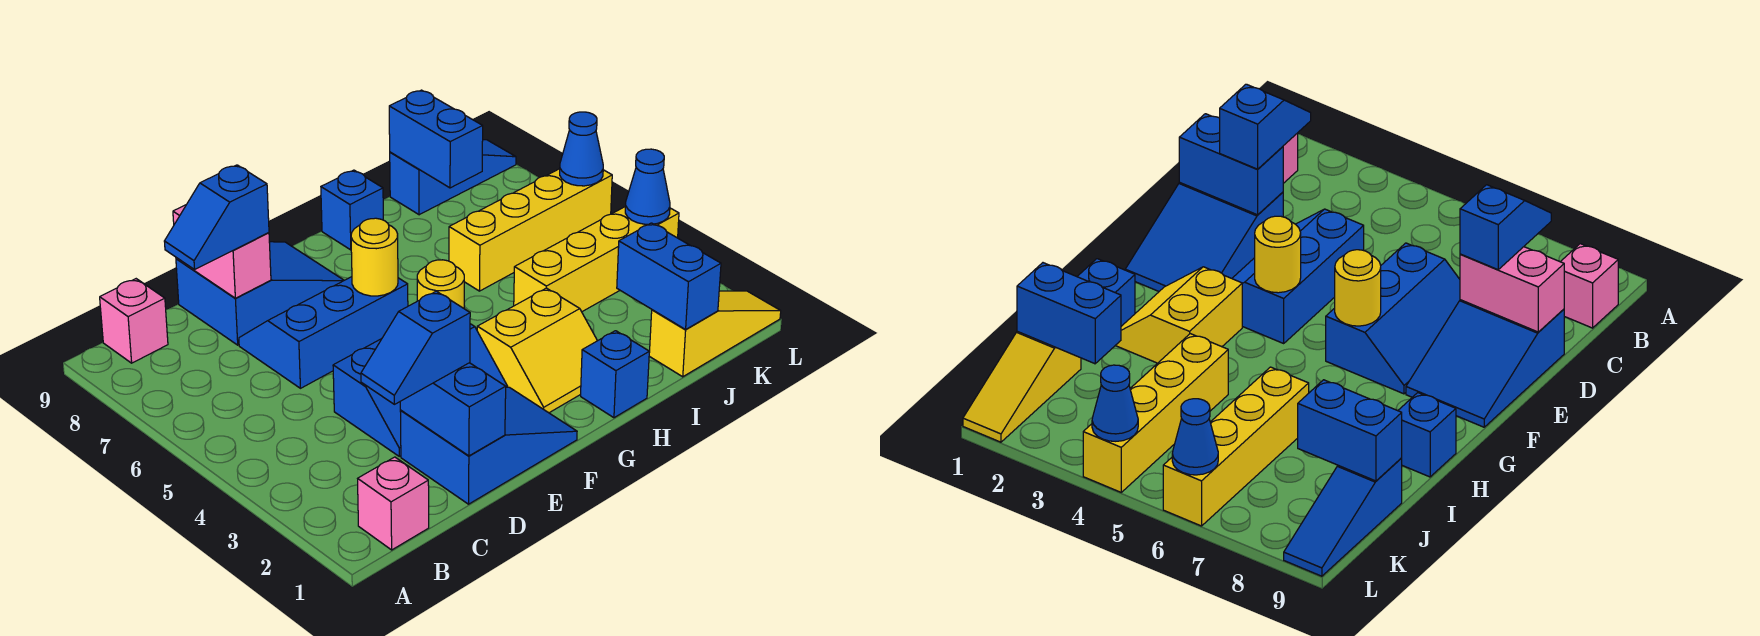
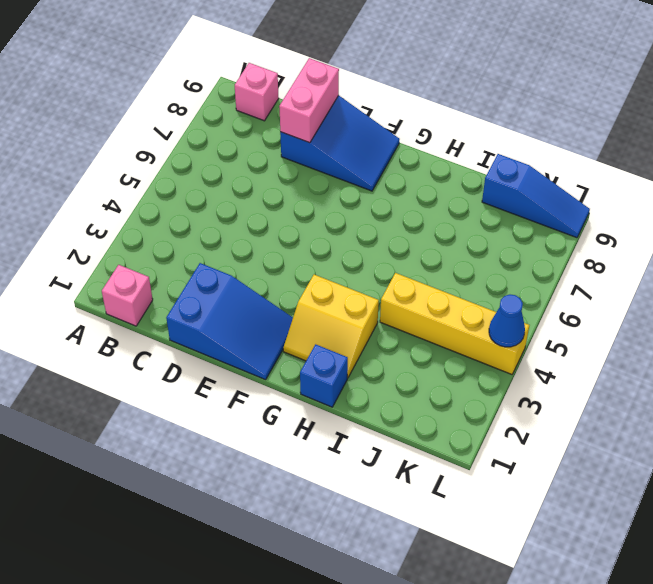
none -> blue 2x3 slope [333,324,508,456]
none -> blue 2x3 slope [239,277,408,388]
none -> blue 1x1 brick [321,170,383,250]

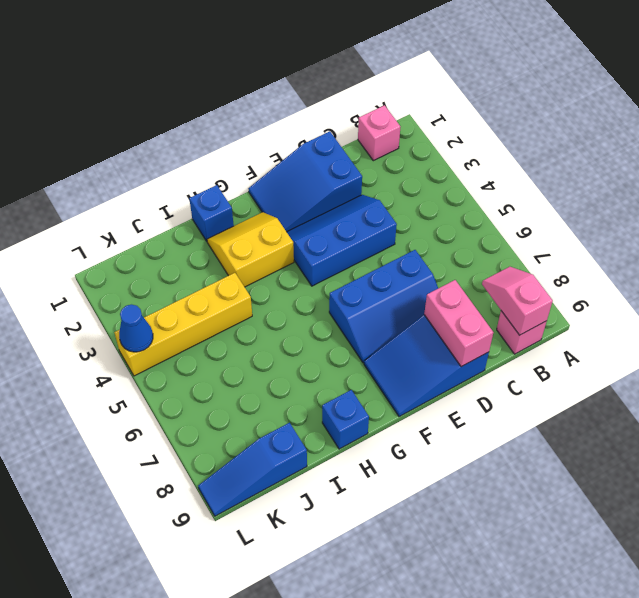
pink 1x2 slope [482,267,553,335] -> none
none -> yellow 1x4 brick [449,169,612,291]
none -> yellow 1x3 slope [649,291,781,377]
none -> blue 1x2 brick [400,363,506,456]

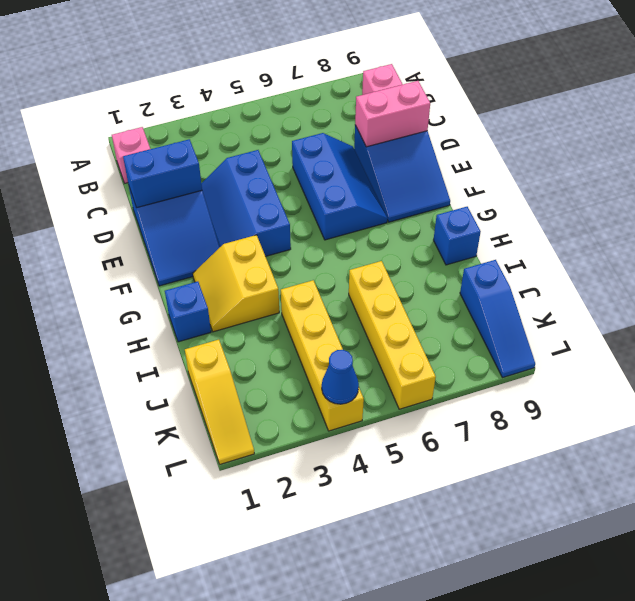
none -> yellow 1x1 round brick [417,260,464,308]
none -> yellow 1x1 round brick [351,218,398,296]
none -> blue 1x2 brick [617,223,721,329]

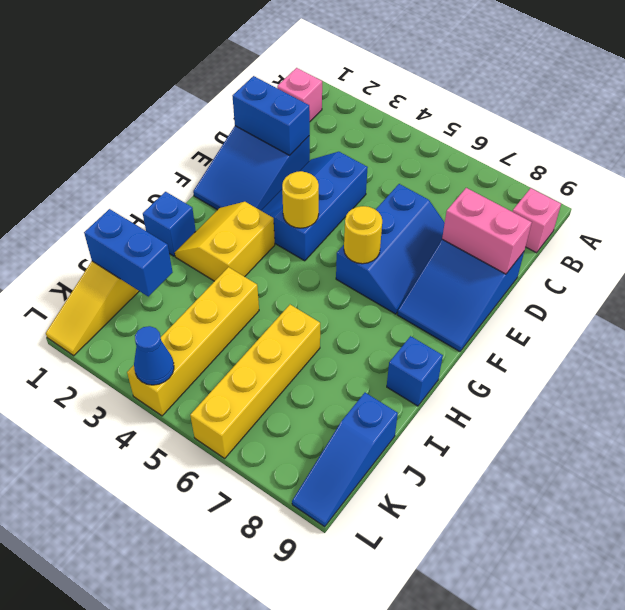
none -> blue 1x2 brick [389,90,483,188]
none -> blue 1x1 cone [560,112,603,186]
none -> blue 1x2 slope [361,291,470,404]

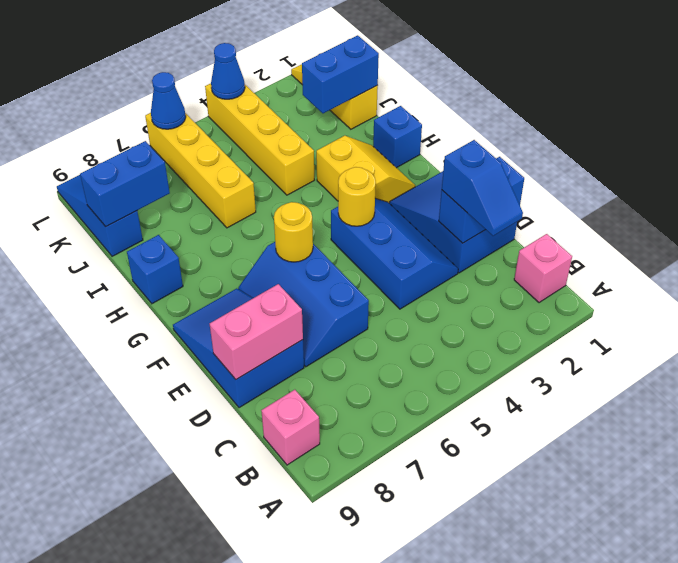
none -> blue 1x2 slope [164,165,269,269]

